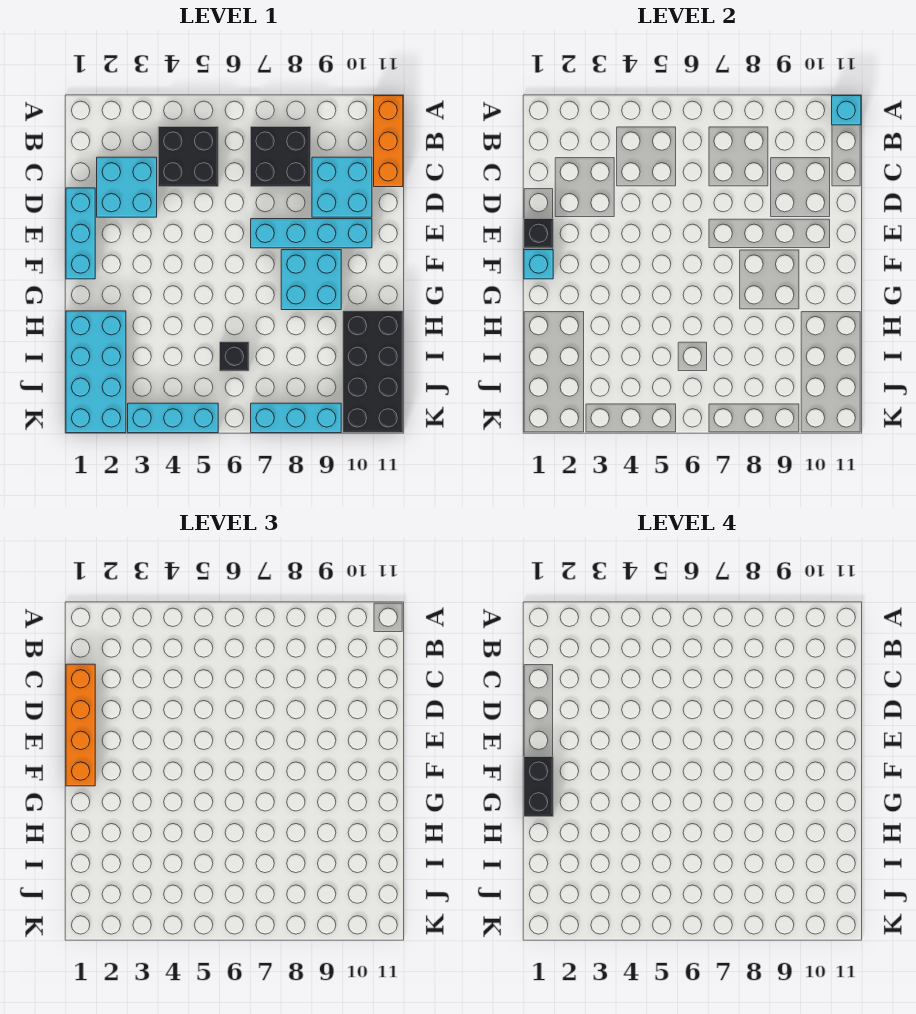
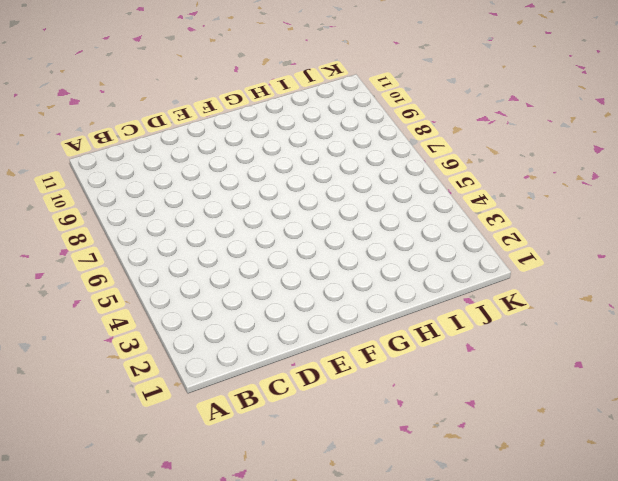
none -> orange 1x3 brick [374,96,403,187]
none -> black 2x2 brick [158,127,218,187]
none -> black 2x2 brick [251,127,311,187]

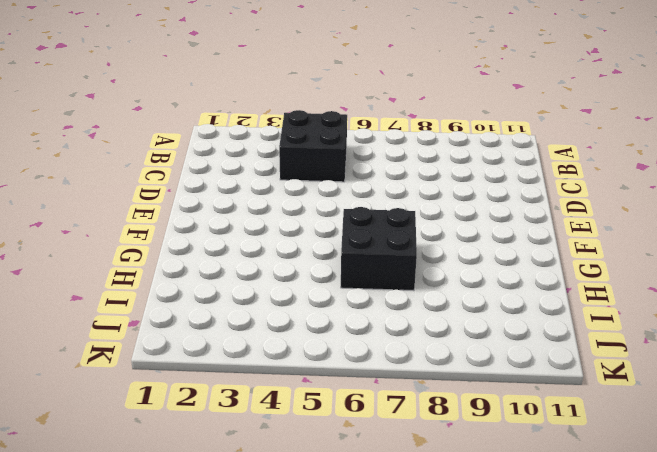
black 2x2 brick [341,207,417,291] -> black 2x2 brick moved to [251,127,311,187]
none -> orange 1x3 brick [374,96,403,187]
none -> cyan 2x2 brick [97,157,157,217]
none -> cyan 2x2 brick [312,157,372,217]

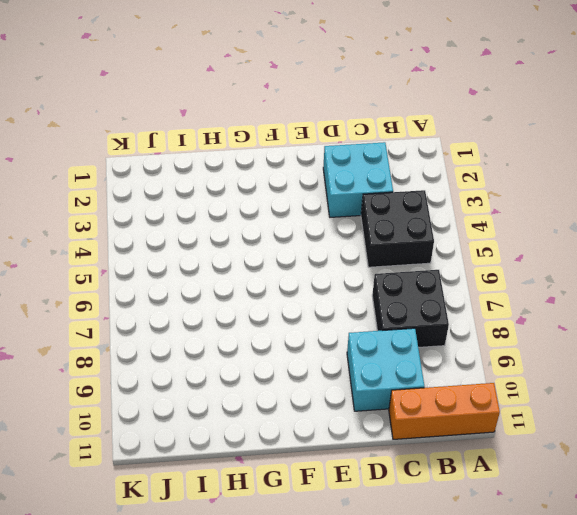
none -> cyan 1x3 brick [66,188,95,279]
none -> cyan 1x4 brick [251,219,372,248]
none -> cyan 2x2 brick [281,250,341,310]

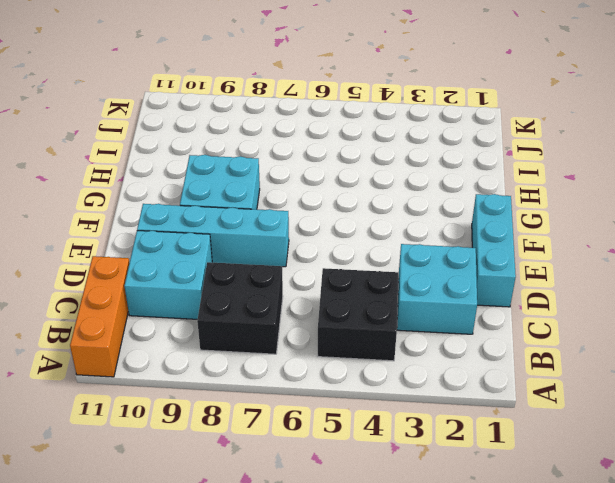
none -> cyan 2x4 brick [66,311,126,433]
none -> black 2x4 brick [343,311,403,433]
none -> black 1x1 brick [220,342,249,371]

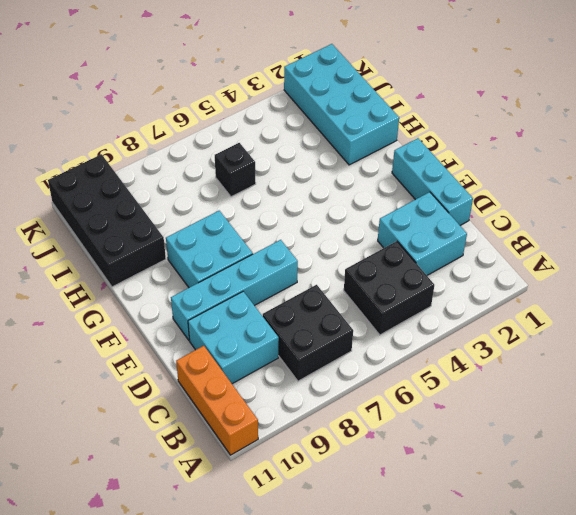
none -> cyan 1x3 brick [128,403,218,433]
none -> cyan 1x3 brick [251,403,341,433]
none -> cyan 1x1 brick [832,96,861,125]

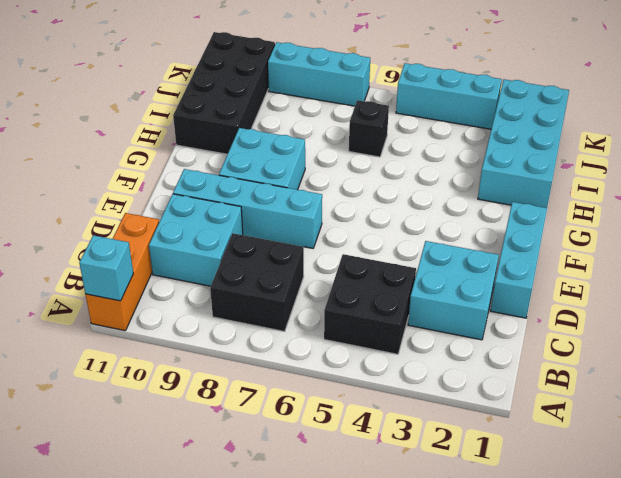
none -> black 1x1 brick [524,219,553,248]
none -> cyan 1x1 brick [524,250,553,279]
none -> orange 1x4 brick [66,664,95,786]

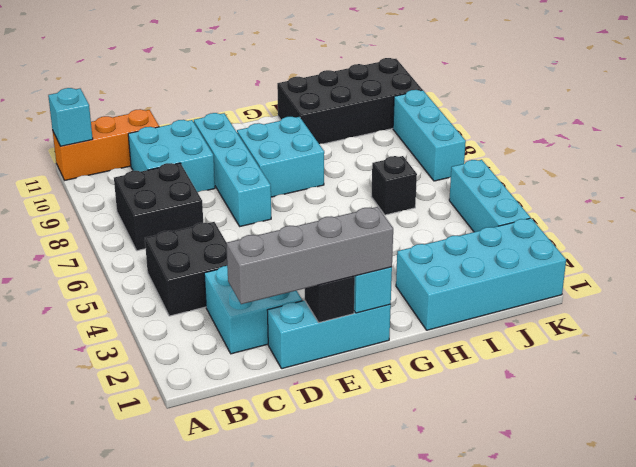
grey 1x4 brick [226,207,393,304] -> orange 1x4 brick [66,664,95,786]
none -> black 1x2 brick [524,757,553,817]

